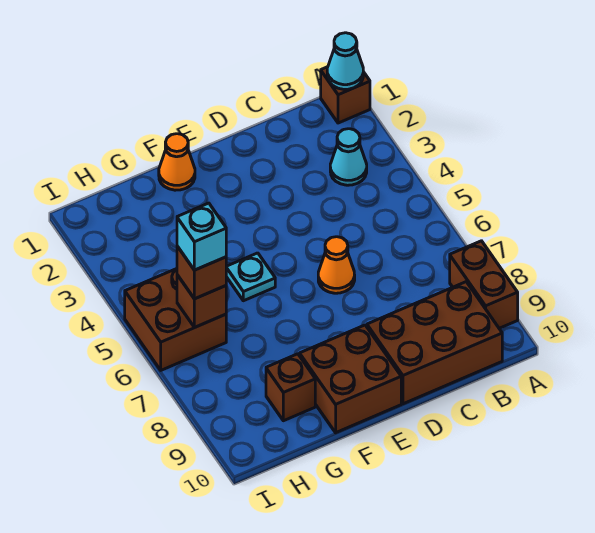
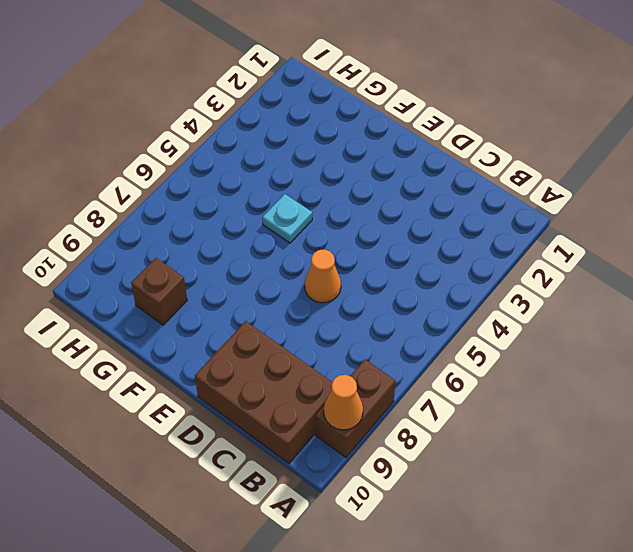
orange 1x1 cone [324,375,363,430] -> orange 1x1 cone moved to [159,134,195,190]
none -> brown 1x1 brick [321,67,370,123]
none -> cyan 1x1 cone [330,129,367,185]
none -> brown 2x2 brick [300,325,401,433]

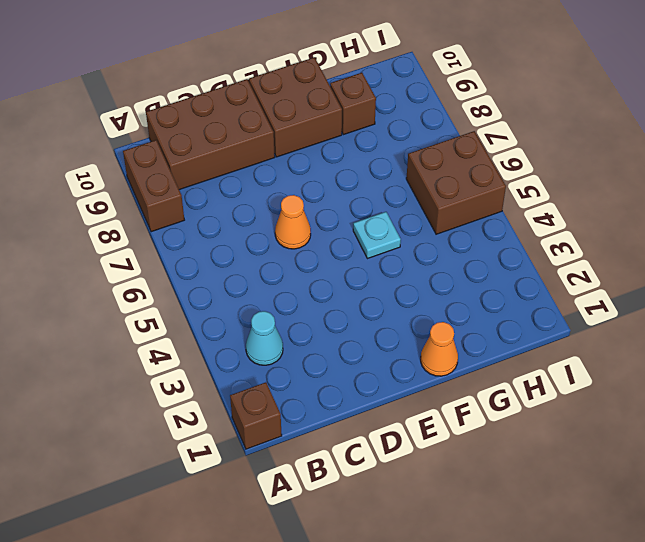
none -> cyan 1x1 cone [327,33,363,89]
none -> brown 1x1 brick [177,275,226,328]
none -> brown 1x1 brick [177,246,226,299]

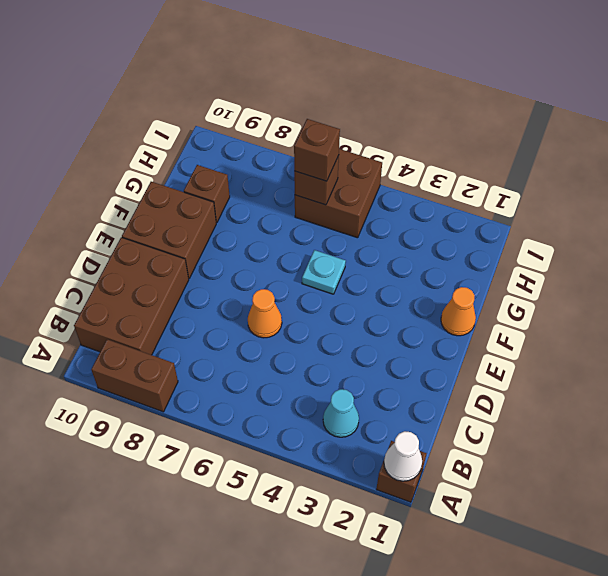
white 1x1 cone [384,431,422,481] -> cyan 1x1 cone [327,33,363,89]
none -> cyan 1x1 brick [177,203,226,270]

